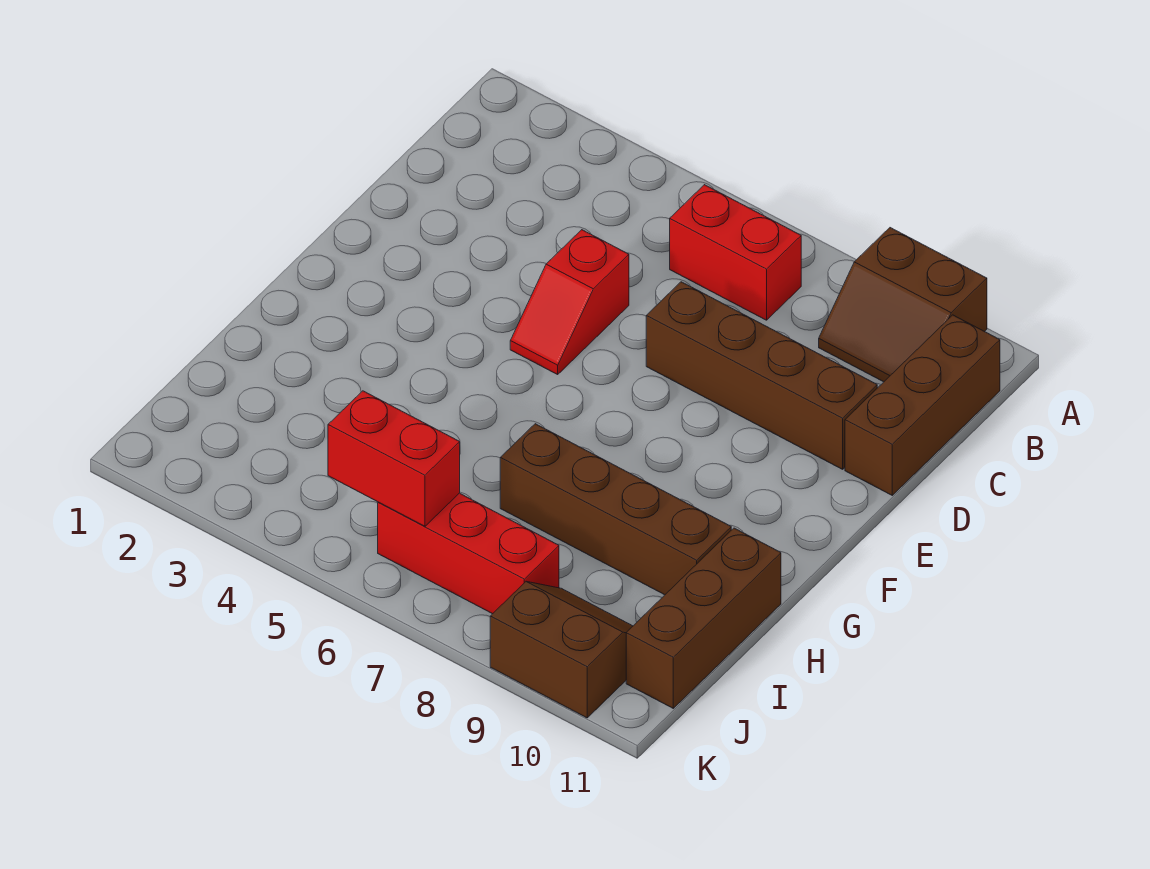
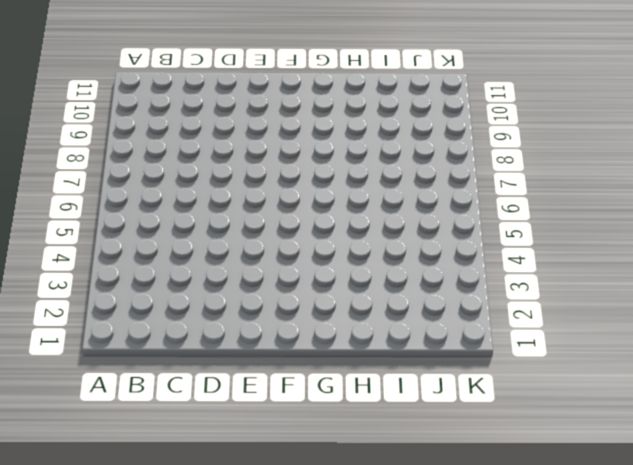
none -> brown 2x2 slope [819,228,987,382]
none -> red 1x2 brick [670,185,801,320]

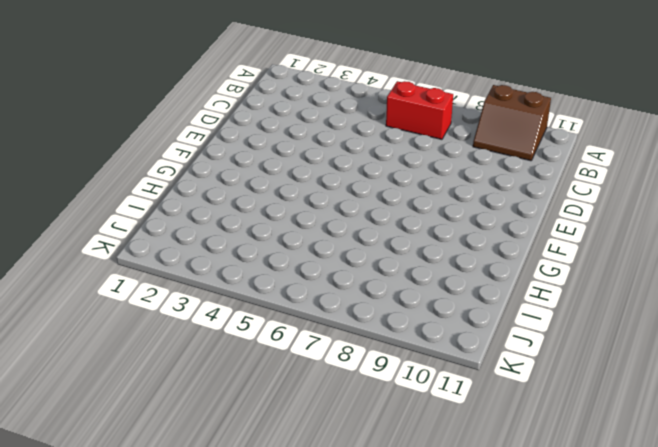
none -> brown 1x3 brick [845,315,1000,495]
none -> red 1x2 slope [510,230,629,375]

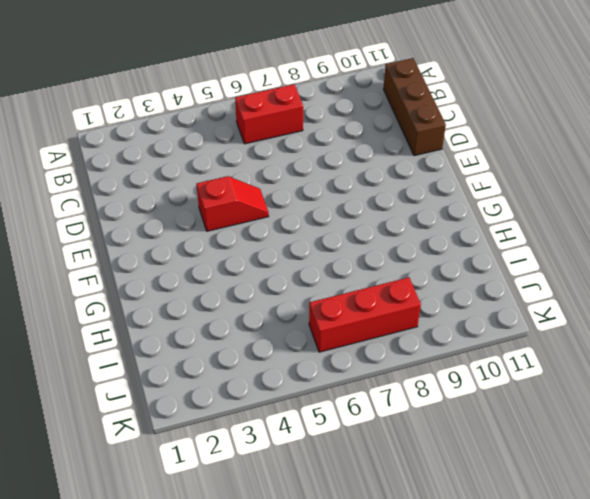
red 1x2 slope [197,176,269,231] -> red 1x2 slope turned to [510,230,629,375]
none -> brown 2x2 slope [819,228,987,382]
none -> brown 1x4 brick [646,282,877,469]

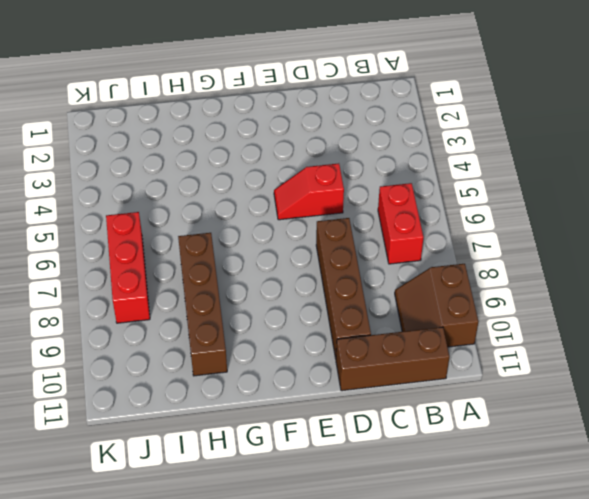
none -> brown 1x3 brick [626,528,781,708]
none -> brown 2x2 slope [490,582,632,718]

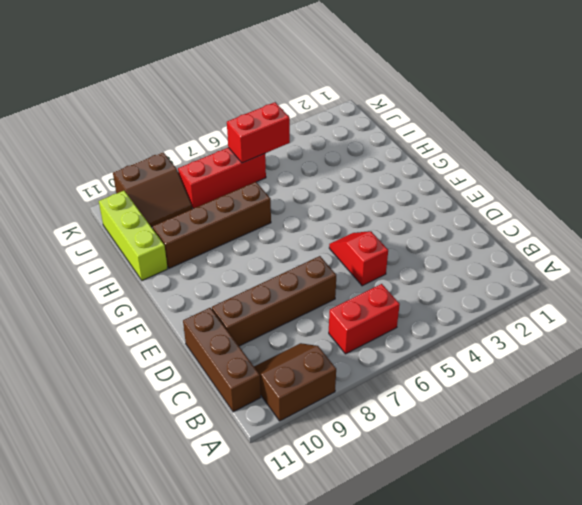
lime 1x3 brick [99,191,168,281] -> brown 1x3 brick [626,528,781,708]

